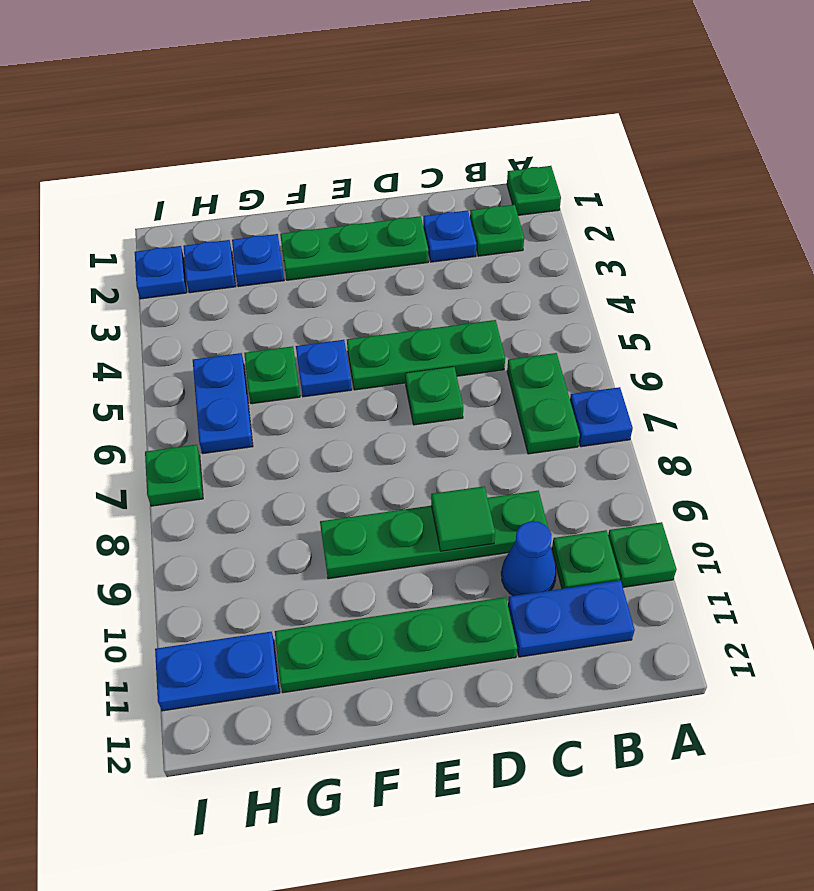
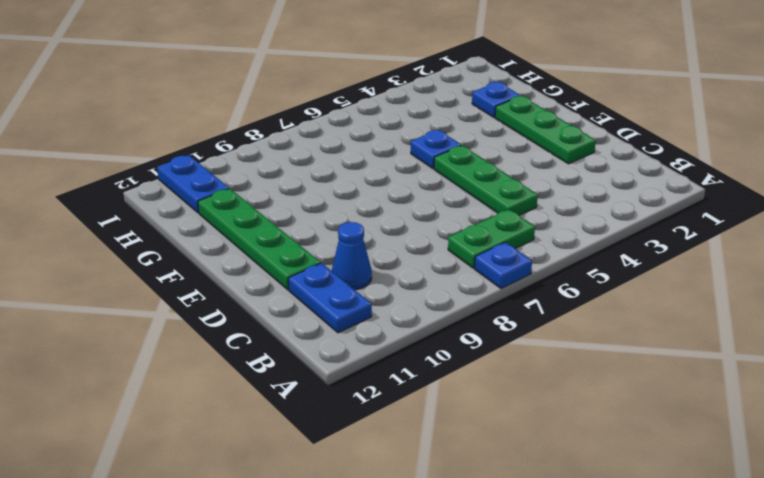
none -> green 1x1 plate [507,166,561,215]
none -> green 1x1 plate [608,522,677,587]
none -> green 1x1 plate [470,205,524,256]

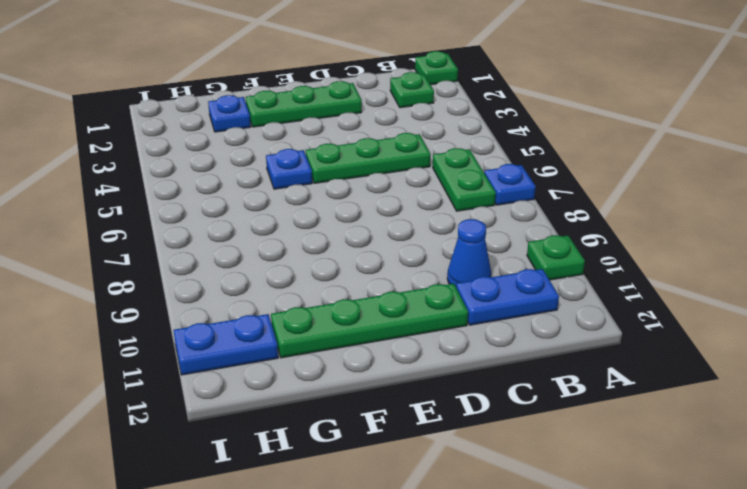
none -> green 1x1 plate [552,530,620,589]
none -> blue 1x1 plate [423,211,476,262]
none -> green 1x4 plate [320,491,548,579]

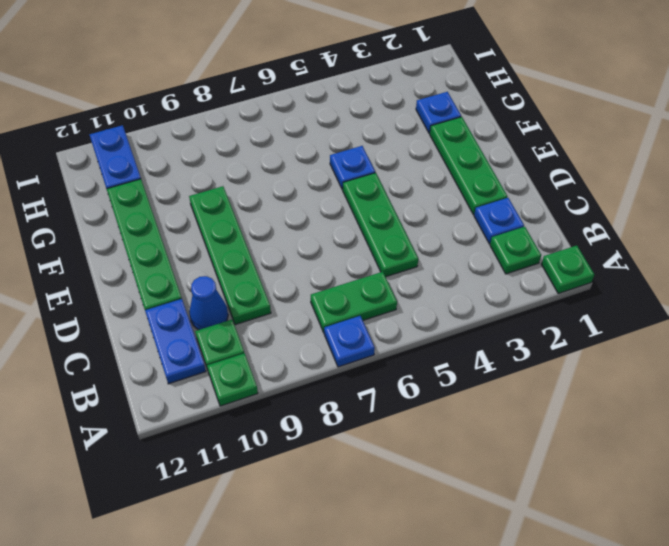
none -> green 1x1 plate [405,367,463,425]
none -> green 1x1 plate [244,346,300,404]
none -> blue 1x1 plate [183,240,236,293]

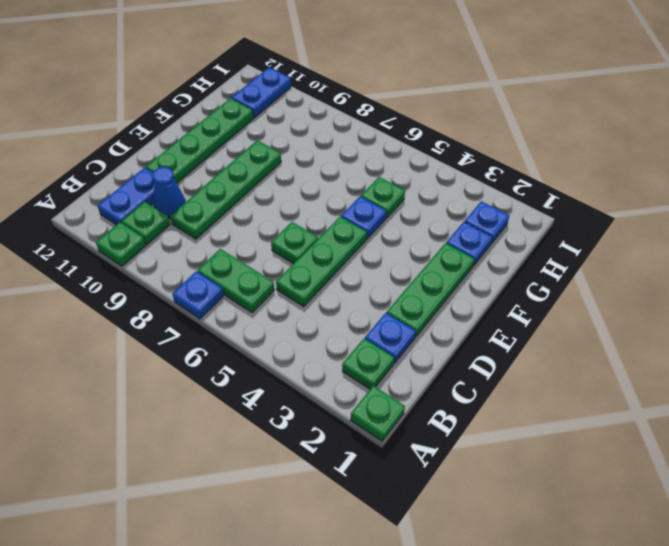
none -> blue 1x2 plate [193,353,253,454]
none -> blue 1x1 plate [135,246,187,299]
none -> green 1x1 plate [145,445,203,506]

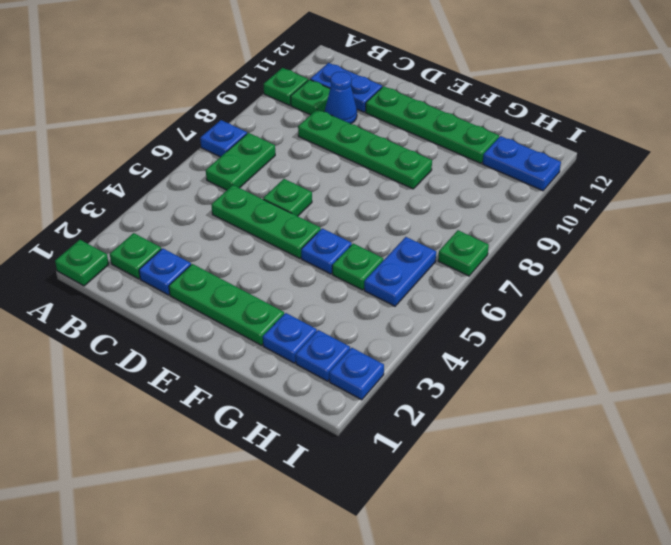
none -> green 1x1 tile [431,486,495,551]

